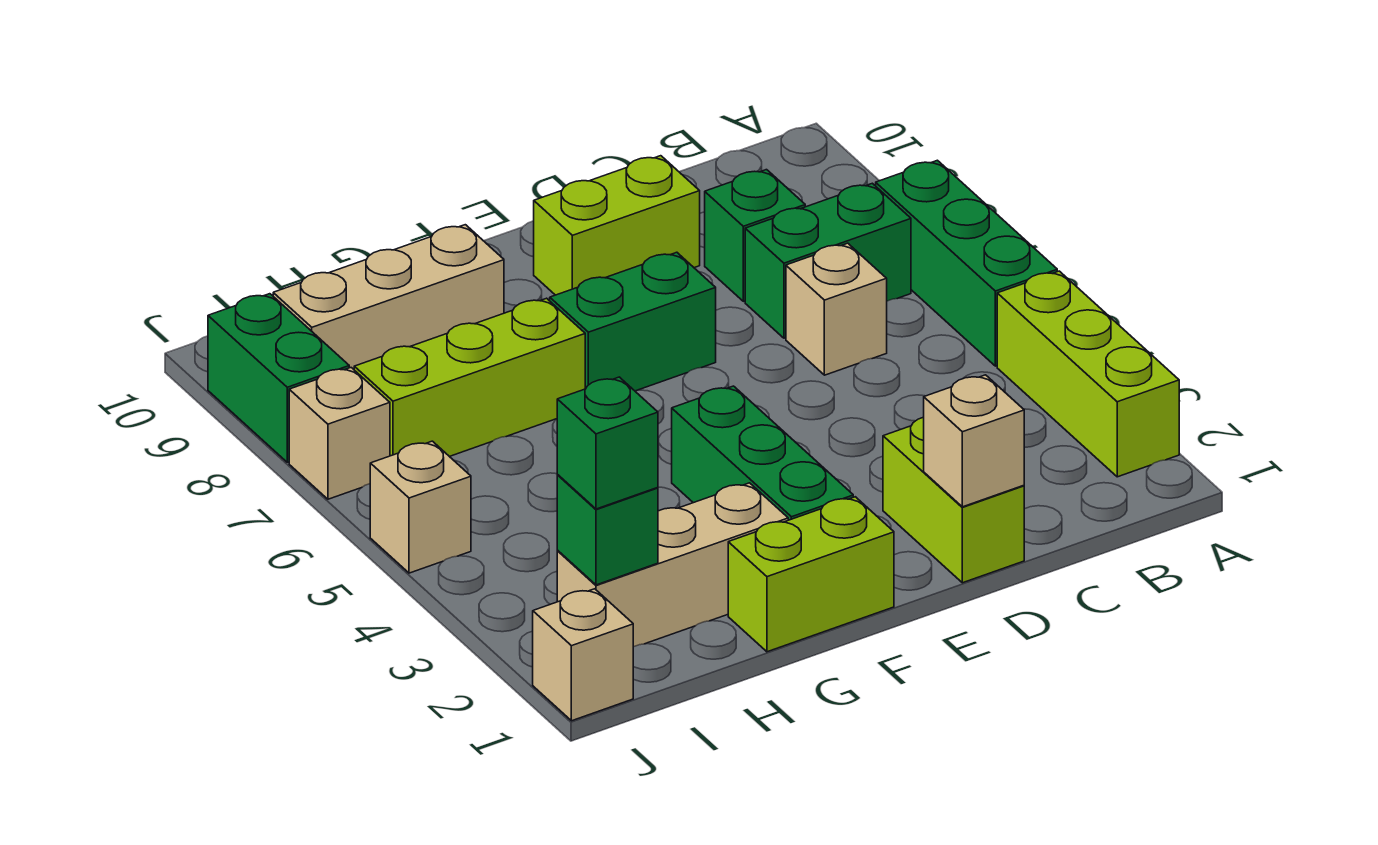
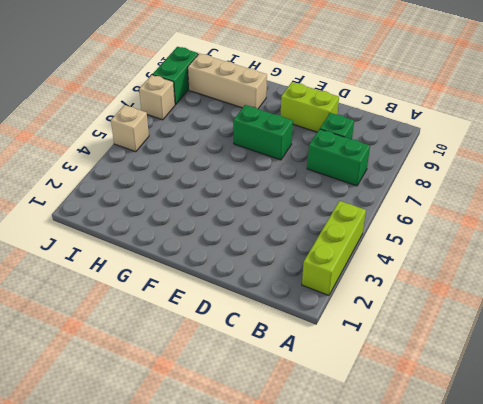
none -> green 1x3 brick [876,160,1057,366]
none -> tan 1x1 brick [786,243,887,375]
none -> lime 1x2 brick [883,417,1024,583]

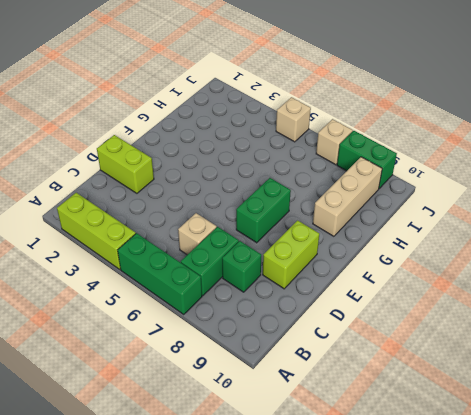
none -> lime 1x2 brick [728,497,894,652]
none -> green 1x3 brick [672,386,853,520]
none -> tan 1x3 brick [557,483,788,647]

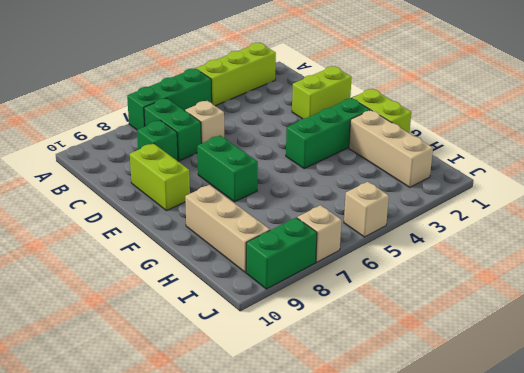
none -> lime 1x3 brick [354,298,585,457]
none -> tan 1x1 brick [533,589,633,721]
none -> tan 1x1 brick [924,375,1024,507]

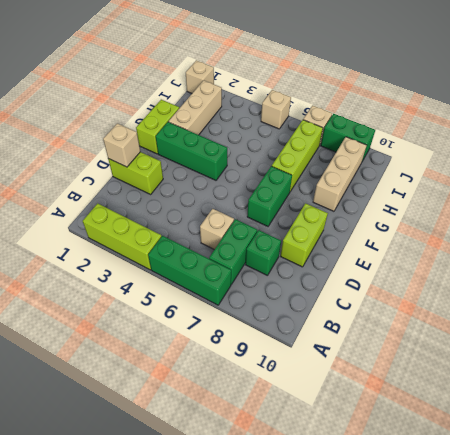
none -> green 1x1 brick [557,475,658,585]
none -> green 1x1 brick [557,377,658,509]

